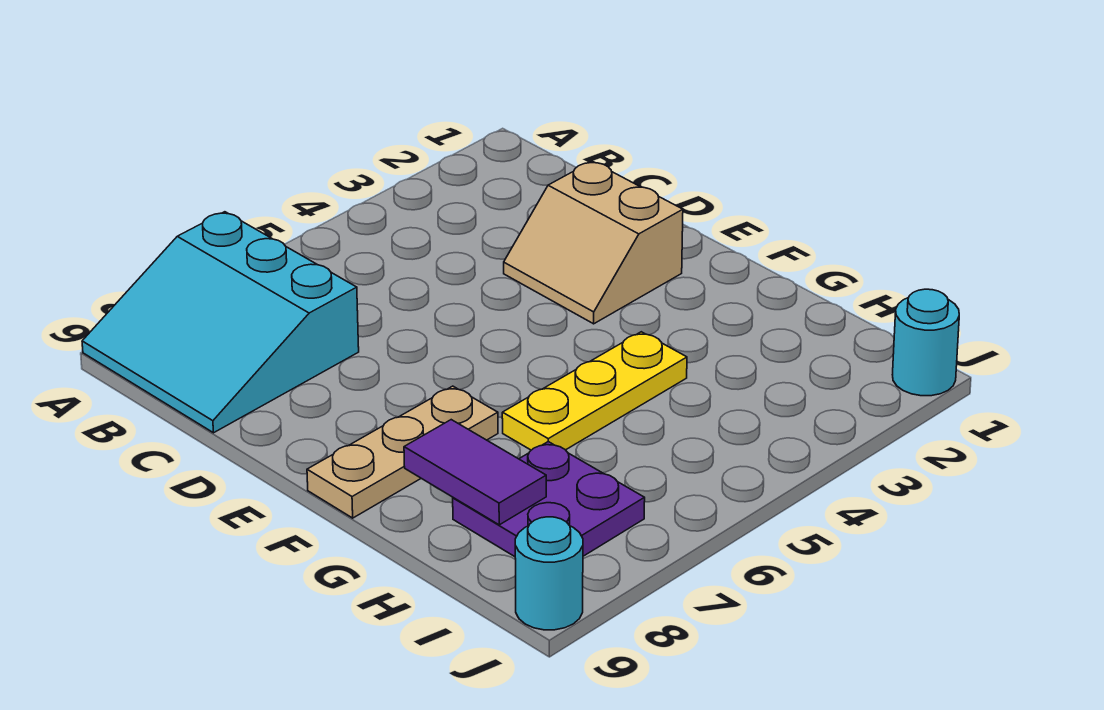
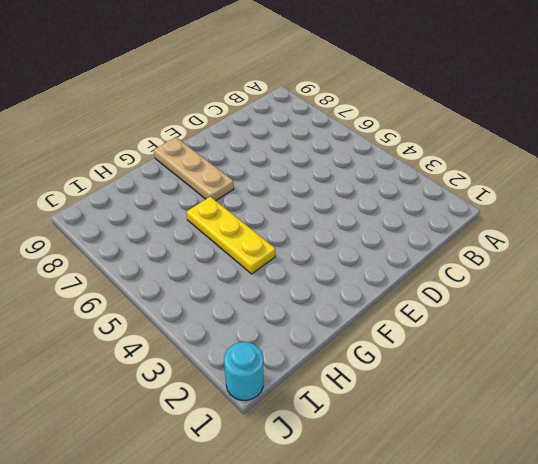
none -> cyan 3x3 slope [82,212,359,433]
none -> tan 2x2 slope [504,161,683,324]

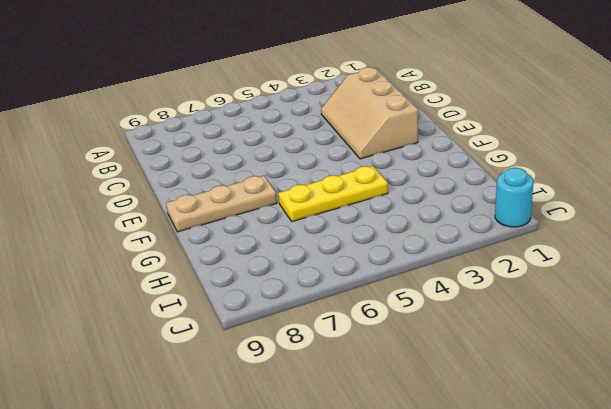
tan 2x3 slope [321,67,418,159] -> tan 2x2 slope [504,161,683,324]
none -> cyan 3x3 slope [82,212,359,433]
none -> purple 2x2 plate [453,442,645,557]

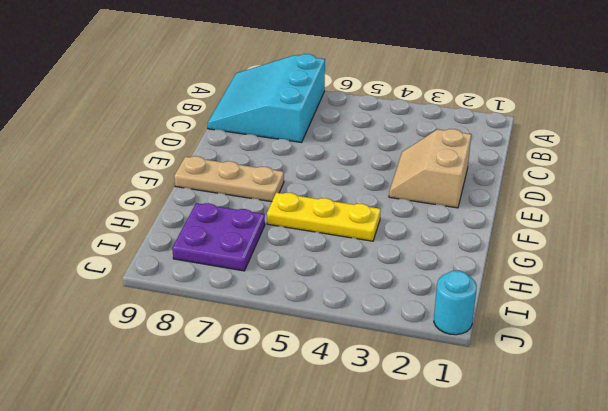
none -> cyan 1x1 round brick [515,517,583,630]
none -> purple 1x2 tile [404,420,546,525]

